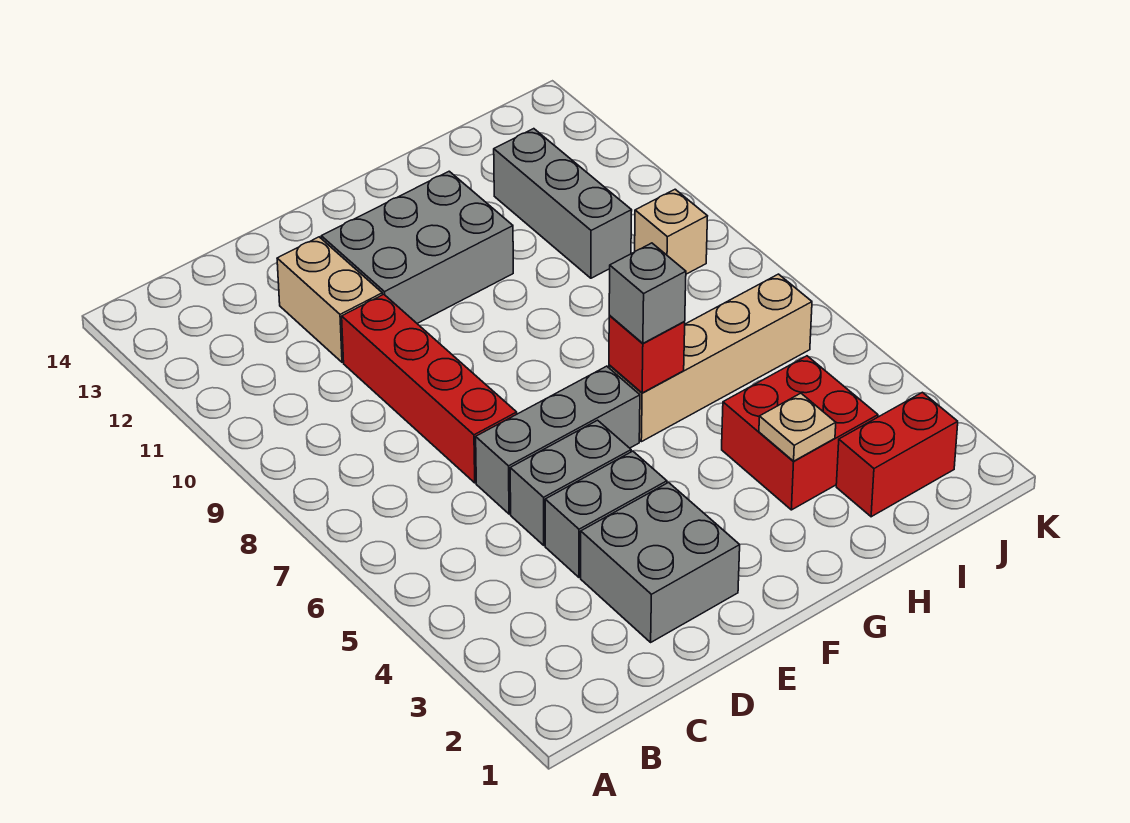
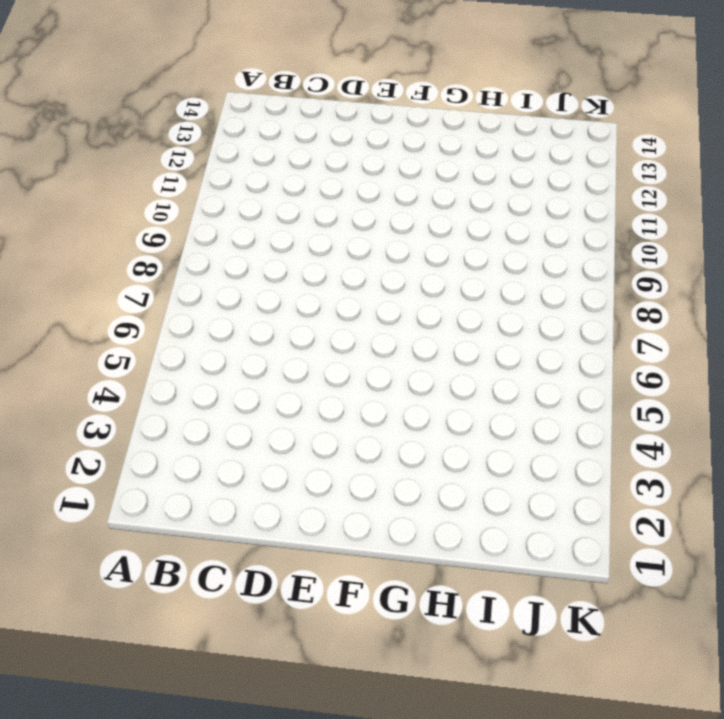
none -> grey 2x2 brick [581,483,740,642]
none -> grey 1x2 brick [545,451,667,577]
none -> grey 1x2 brick [510,420,631,545]

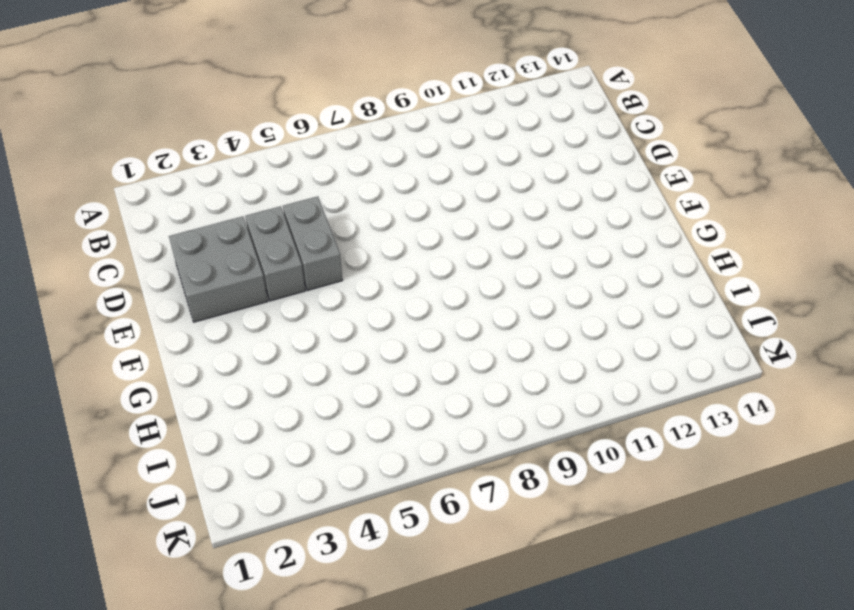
none -> grey 1x3 brick [476,366,640,514]
none -> red 1x4 brick [342,294,517,483]
none -> tan 1x2 brick [277,237,382,362]

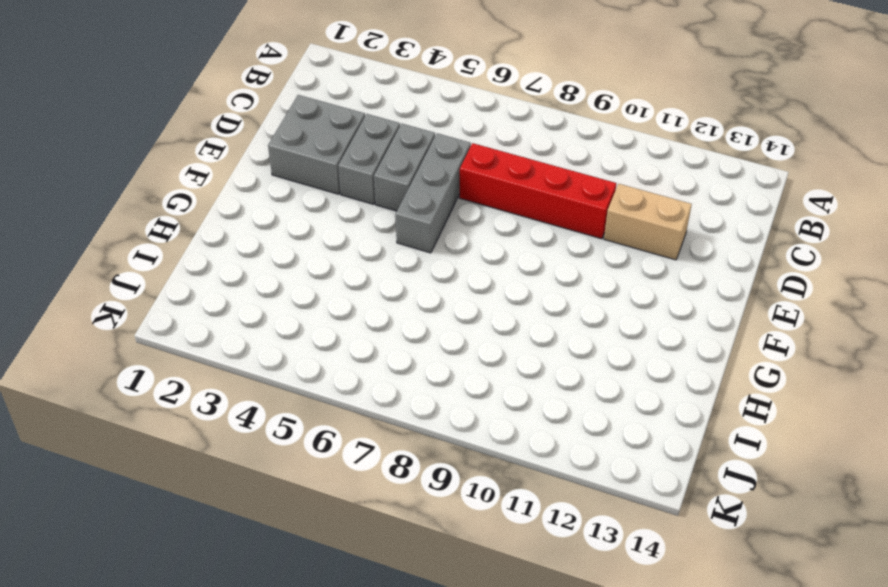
none -> grey 2x3 brick [321,171,513,323]
none -> tan 1x4 brick [609,274,812,442]
none -> red 2x2 brick [722,356,878,510]

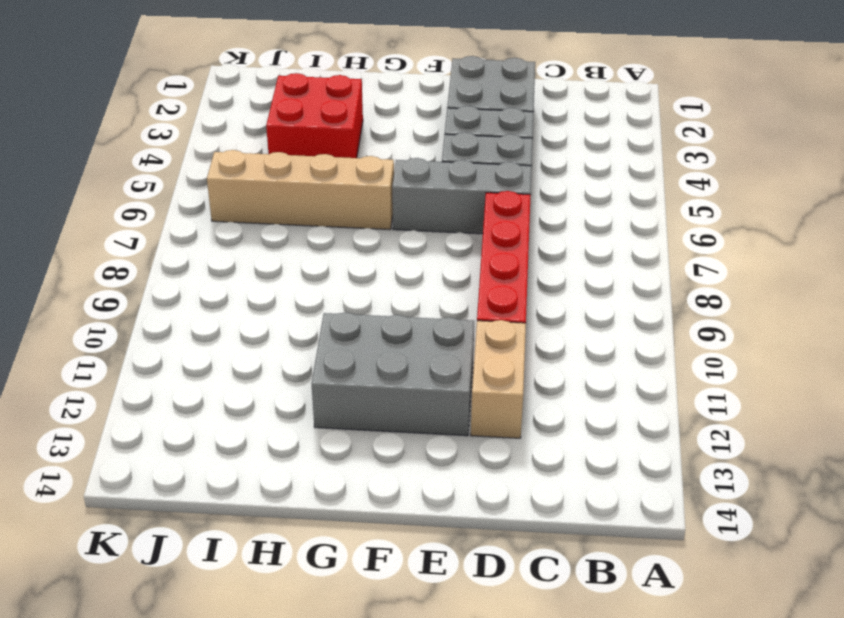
none -> red 1x2 brick [836,392,958,517]
none -> grey 1x3 brick [494,129,632,278]
none -> tan 1x1 brick [635,189,707,274]

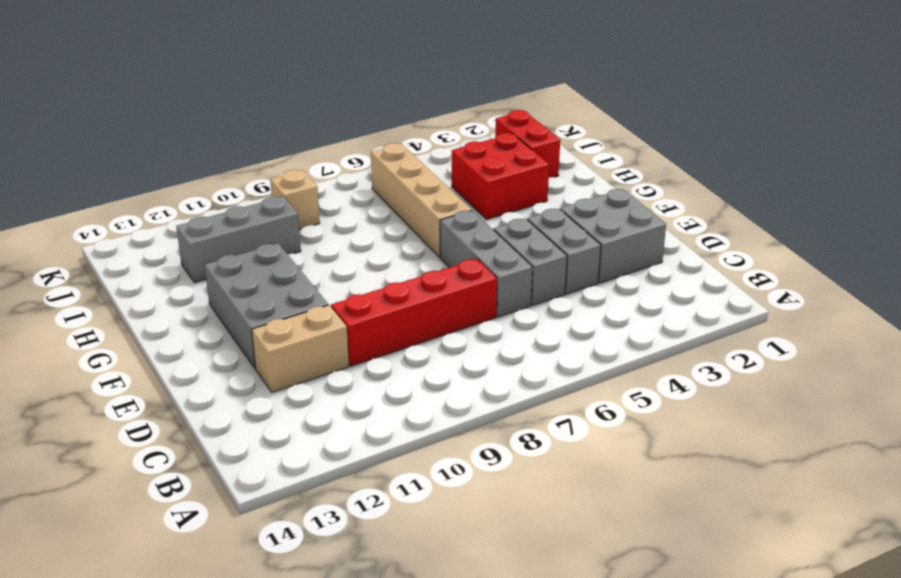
none -> red 1x1 brick [609,316,685,393]
none -> tan 1x1 plate [759,393,836,461]
none -> grey 1x1 brick [609,243,686,343]

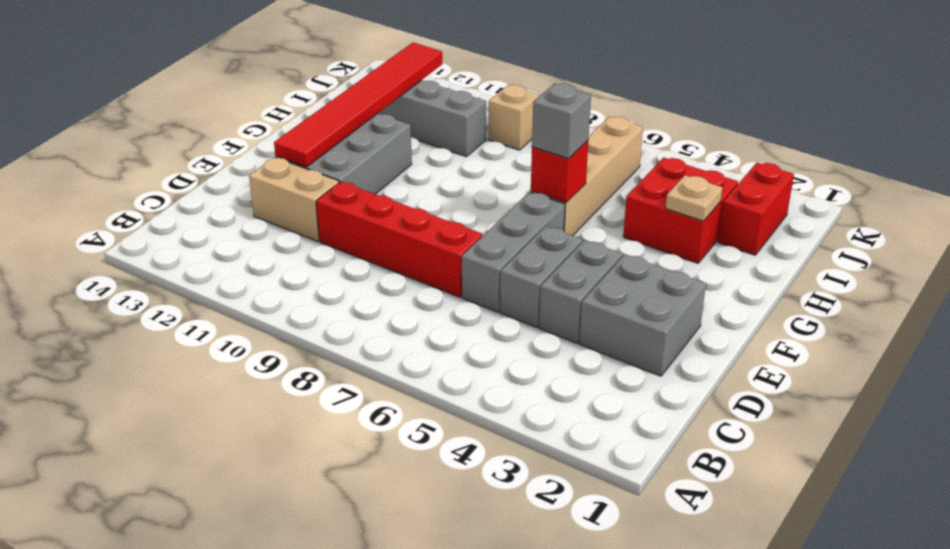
red 1x6 tile [274,43,442,167] -> none

